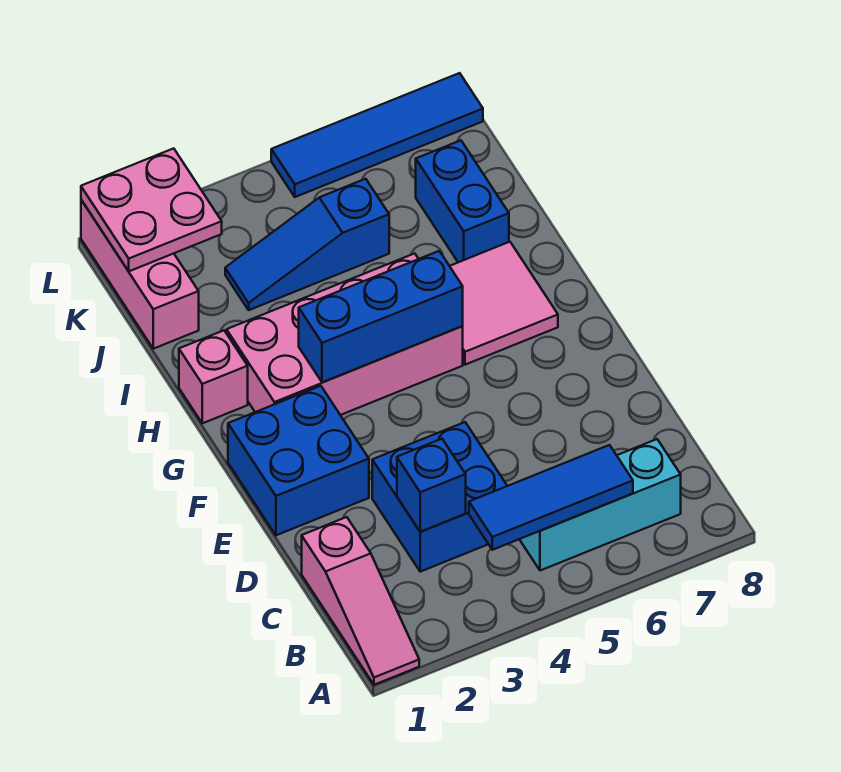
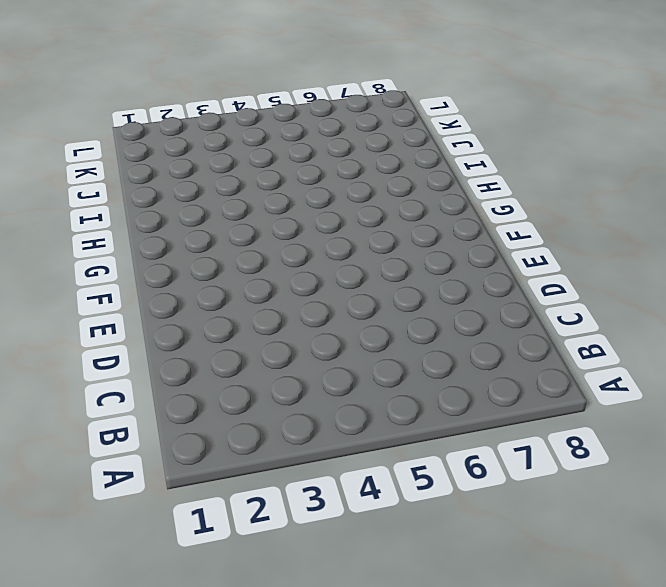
none -> pink 1x3 slope [302,517,419,685]
none -> cyan 1x3 brick [519,439,681,571]
none -> blue 2x2 brick [372,422,507,572]

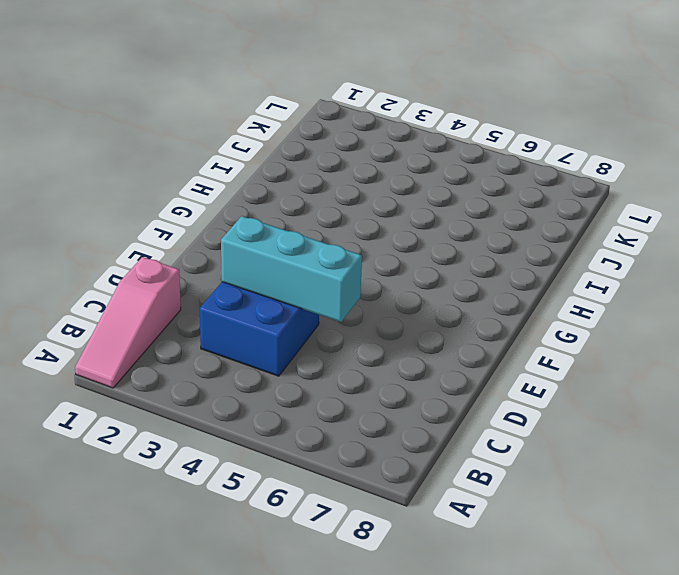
cyan 1x3 brick [221,216,362,322] -> cyan 1x3 brick moved to [519,439,681,571]
none -> blue 2x2 brick [228,386,369,535]
none -> pink 2x4 brick [227,253,463,415]
none -> pink 2x2 tile [450,242,558,365]

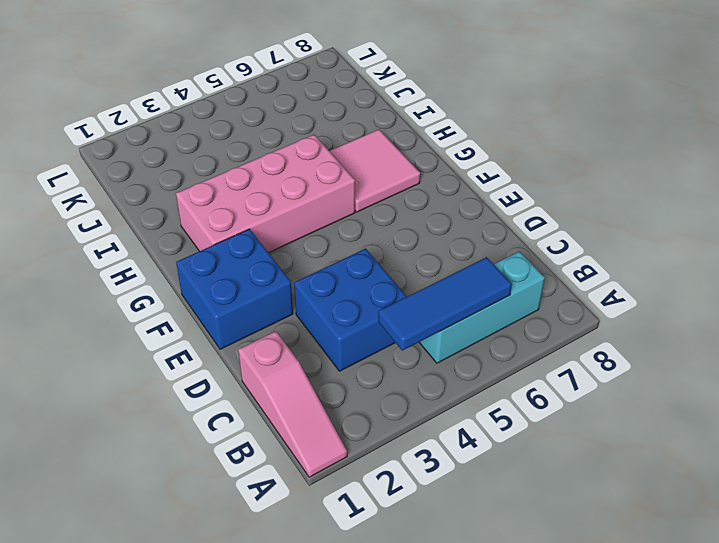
none -> pink 1x1 brick [179,331,248,423]
none -> blue 1x2 brick [416,140,509,262]
none -> pink 1x3 brick [81,200,199,349]

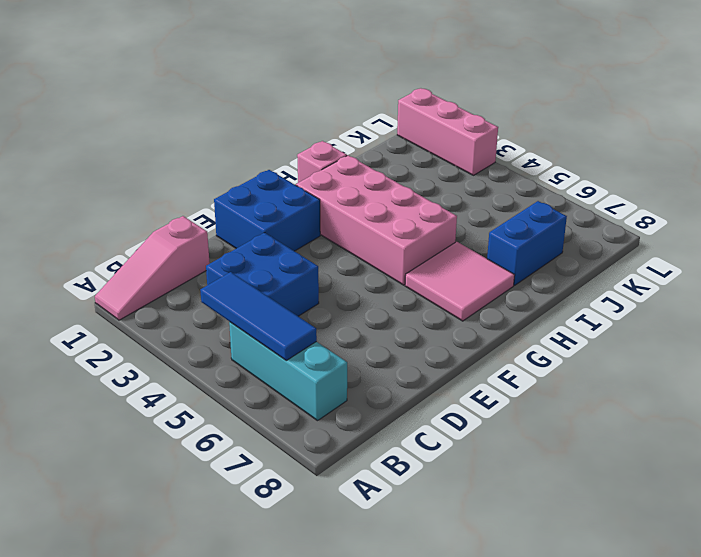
pink 1x3 brick [397,88,498,175] -> pink 1x3 brick turned to [81,200,199,349]
none -> blue 1x3 slope [225,179,389,310]
none -> blue 1x4 tile [271,73,483,197]
none -> blue 1x1 brick [397,439,466,532]

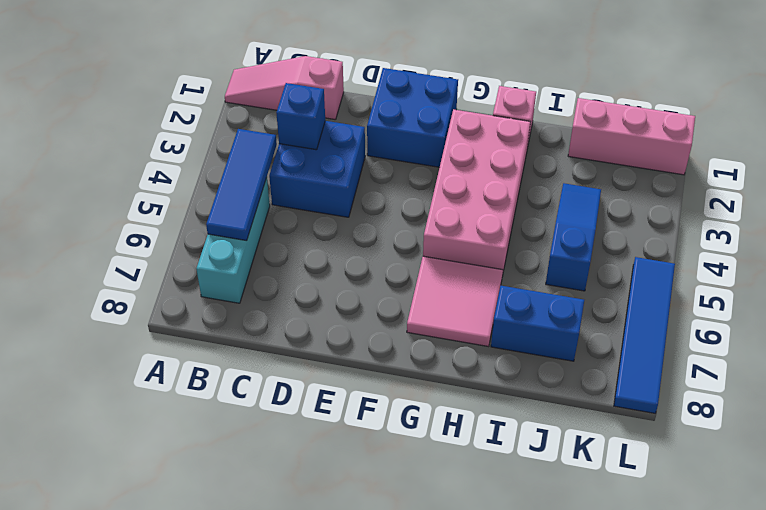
none -> blue 1x3 brick [299,251,463,383]
none -> pink 2x2 plate [81,148,222,271]

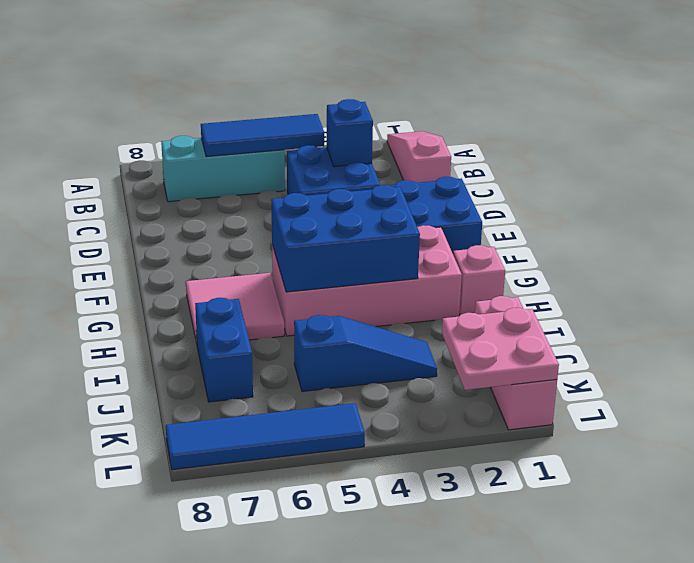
blue 2x3 brick [271,185,420,292] -> blue 1x3 brick [299,251,463,383]

